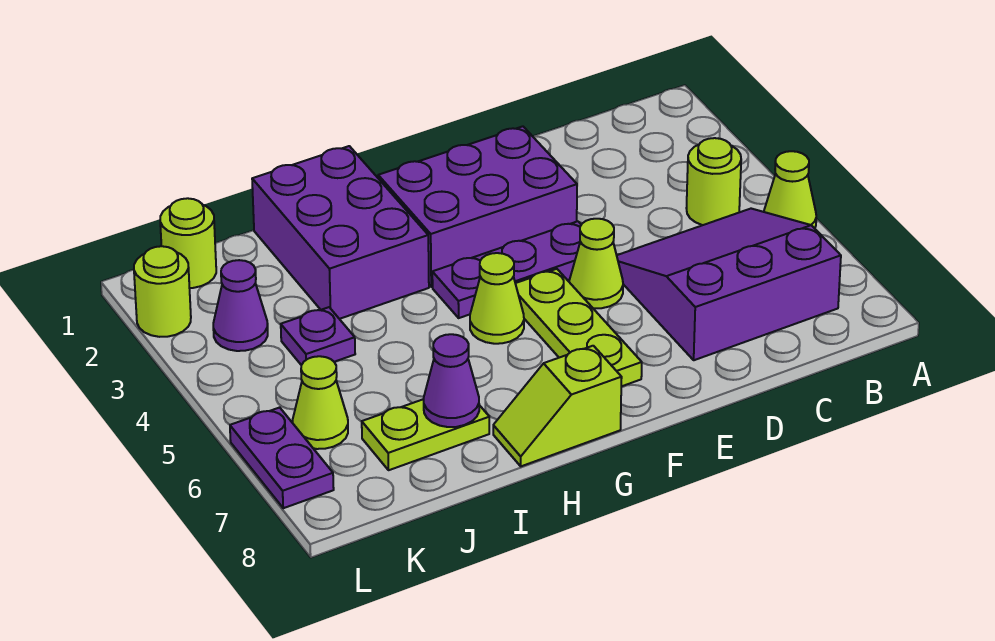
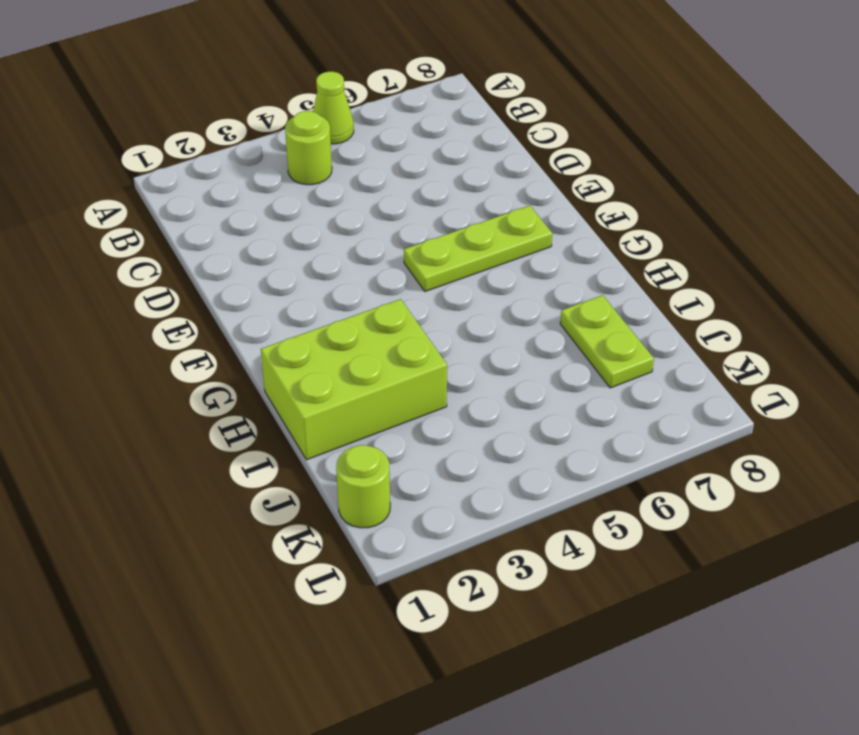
lime 2x3 brick [261,299,447,460] -> purple 2x3 brick [252,146,429,319]
none -> purple 3x3 slope [617,209,841,360]
none -> purple 2x3 brick [378,126,577,287]
none -> purple 1x3 plate [432,221,581,318]

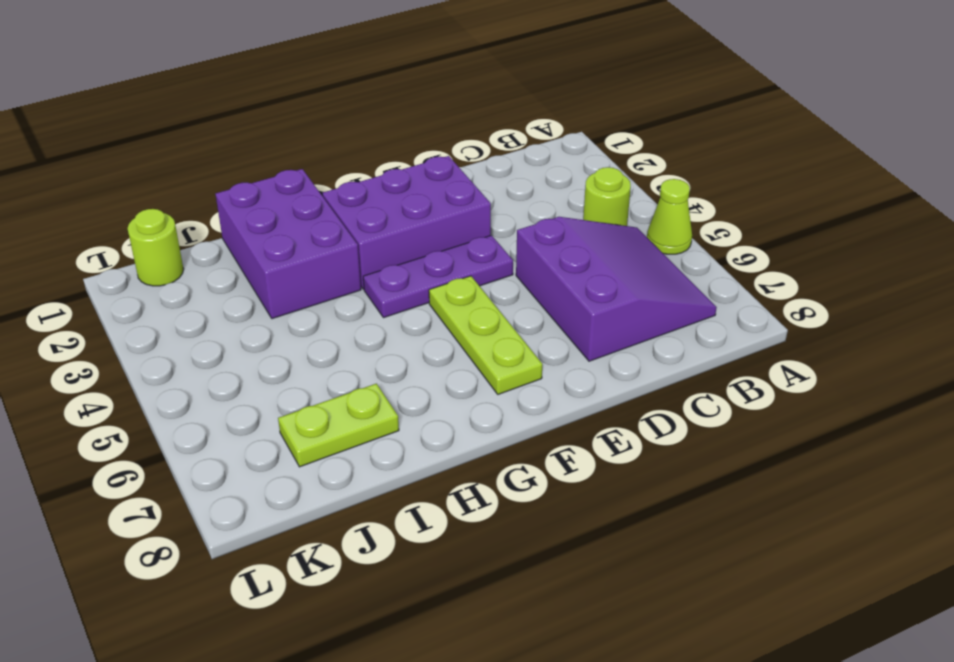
purple 3x3 slope [516,217,717,361] -> purple 3x3 slope turned to [617,209,841,360]
none -> lime 1x1 cone [569,219,623,308]
none -> lime 1x1 cone [470,253,524,344]
none -> lime 1x2 slope [493,346,622,466]

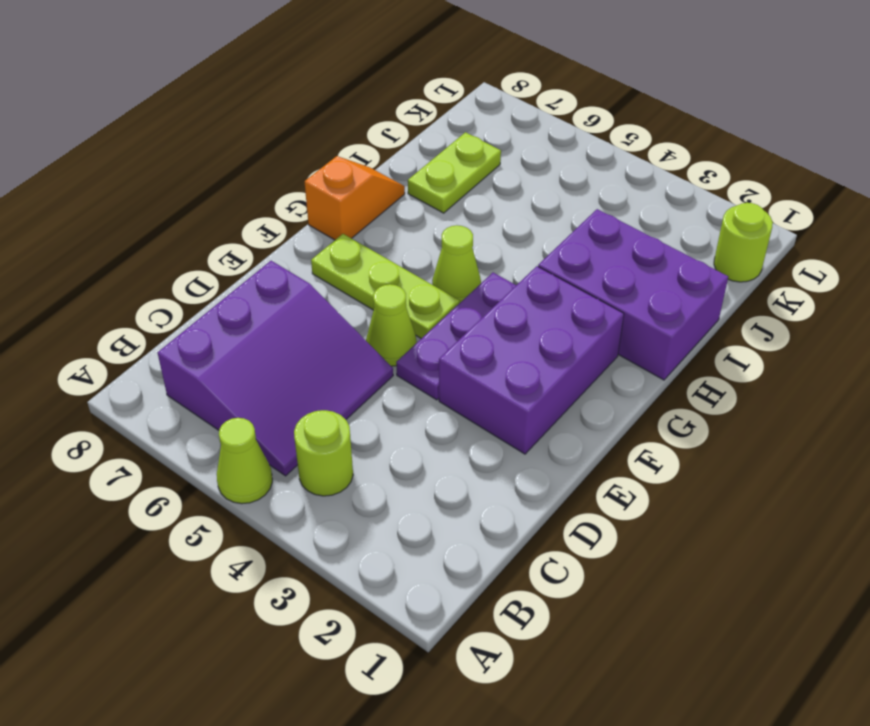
orange 1x2 slope [305,156,405,240] -> lime 1x2 slope [493,346,622,466]
none -> purple 1x1 plate [281,307,355,365]
none -> purple 1x1 cone [213,260,268,351]
none -> lime 1x1 cone [293,356,348,449]

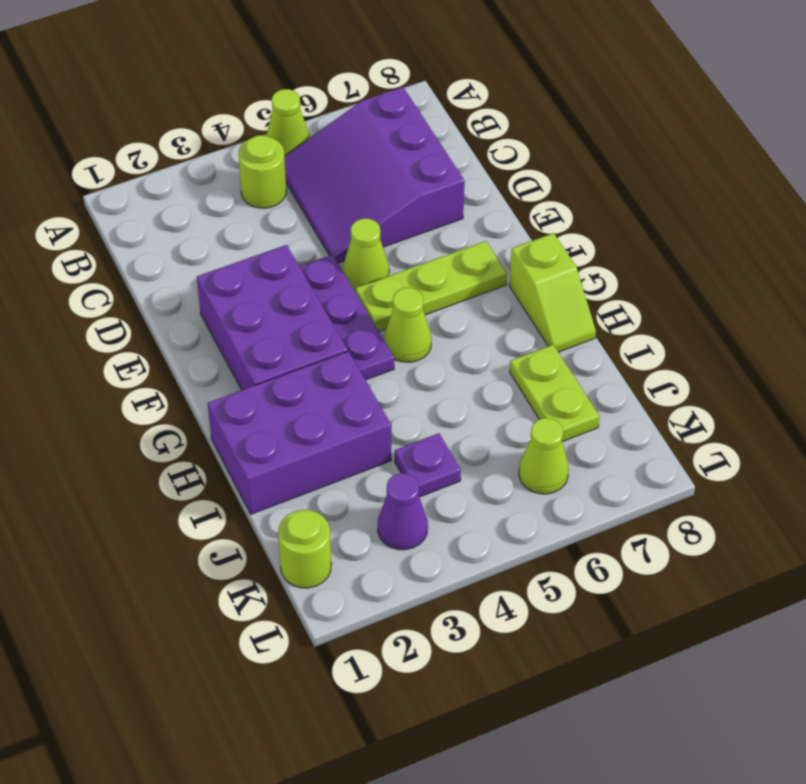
none -> lime 1x1 round brick [134,246,191,337]
none -> purple 1x2 plate [230,407,334,508]
none -> purple 1x1 cone [424,334,479,427]

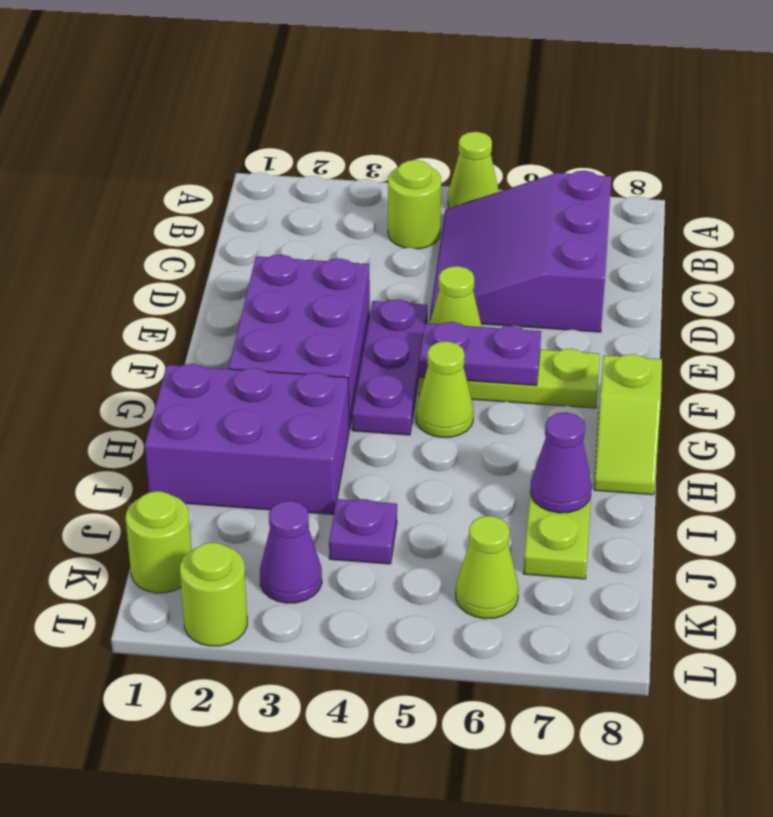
purple 1x2 plate [419,322,541,386] -> purple 1x2 plate moved to [230,407,334,508]

